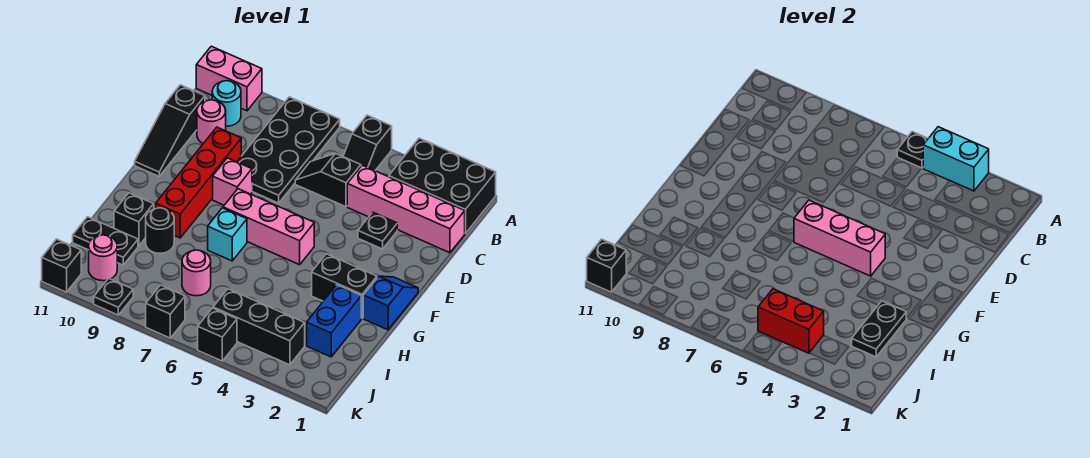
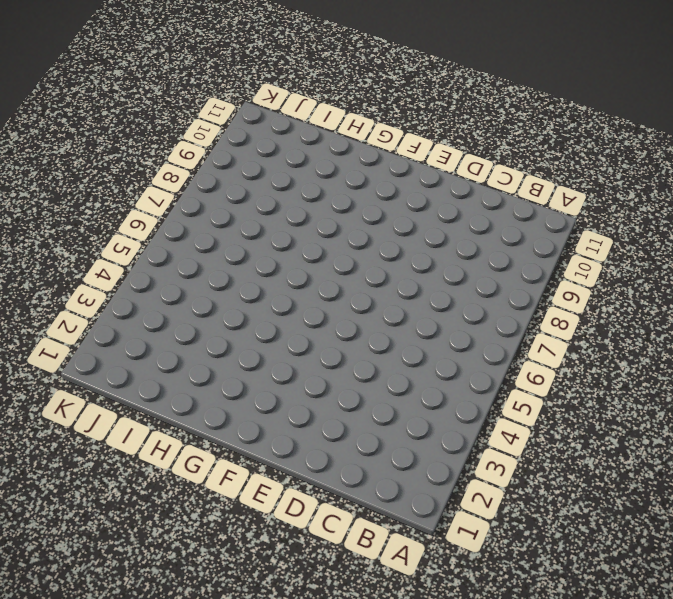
none -> black 2x3 brick [389,138,496,233]
none -> black 1x2 slope [343,115,392,171]
none -> black 2x4 plate [237,97,340,203]
none -> pink 1x2 brick [196,46,262,111]

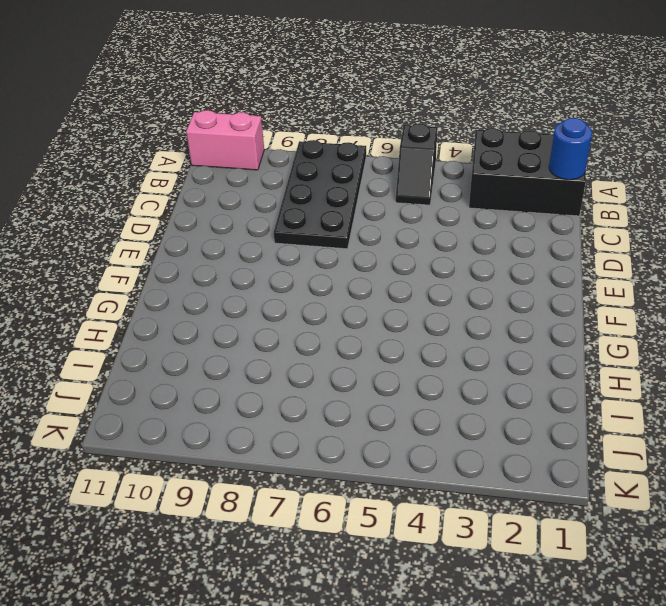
blue 1x1 round brick [549,118,592,180] -> none
none -> cyan 1x1 round brick [212,81,241,126]
none -> pink 1x4 brick [347,165,465,253]
none -> black 1x2 slope [295,153,361,207]
none -> pink 1x1 round brick [197,100,226,143]

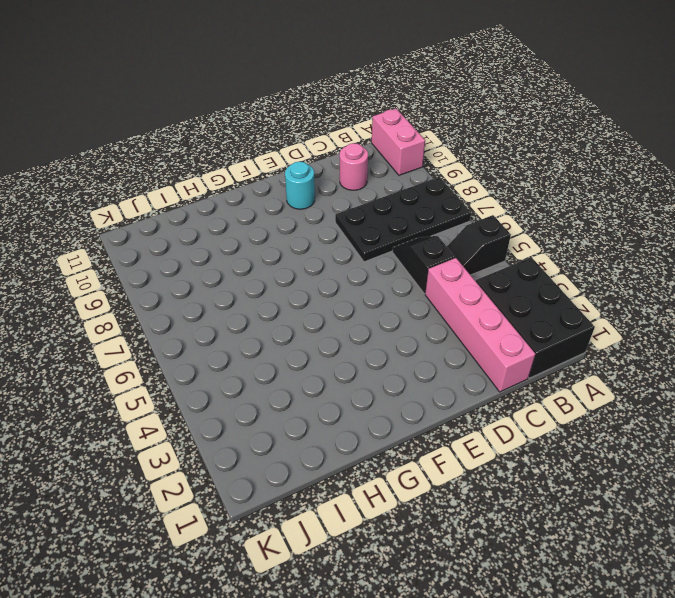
cyan 1x1 round brick [285,162,315,209] -> cyan 1x1 round brick moved to [212,81,241,126]
none -> black 1x3 slope [135,85,205,176]
none -> black 1x1 plate [358,212,397,249]
none -> red 1x4 brick [156,127,241,238]
none -> pink 1x1 brick [213,158,252,205]

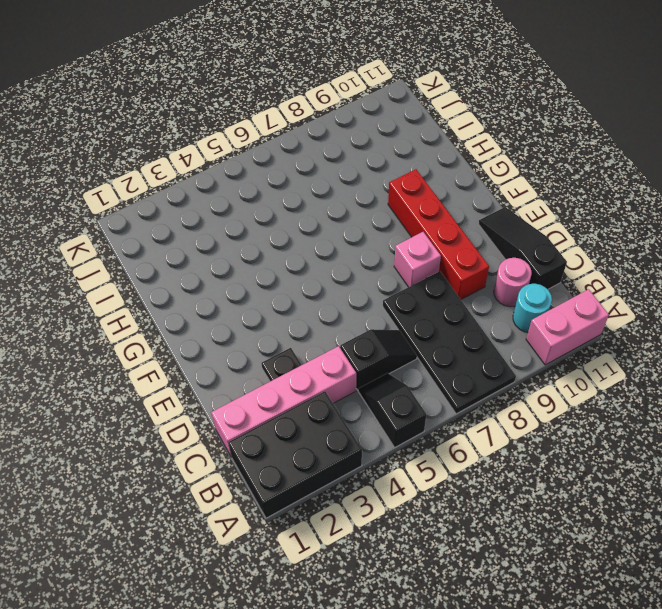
none -> blue 1x2 slope [363,276,418,330]
none -> pink 1x3 brick [223,189,314,265]
none -> black 1x2 brick [312,254,377,318]
none -> cyan 1x1 brick [208,208,247,261]

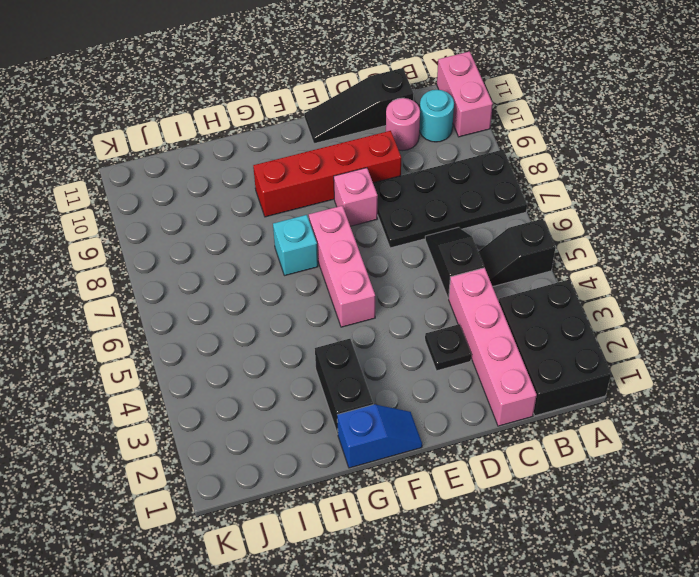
none -> blue 1x2 brick [307,285,361,357]
none -> black 1x1 round brick [146,208,174,253]
none -> black 1x1 brick [114,193,154,246]
none -> pink 1x1 round brick [182,250,211,296]

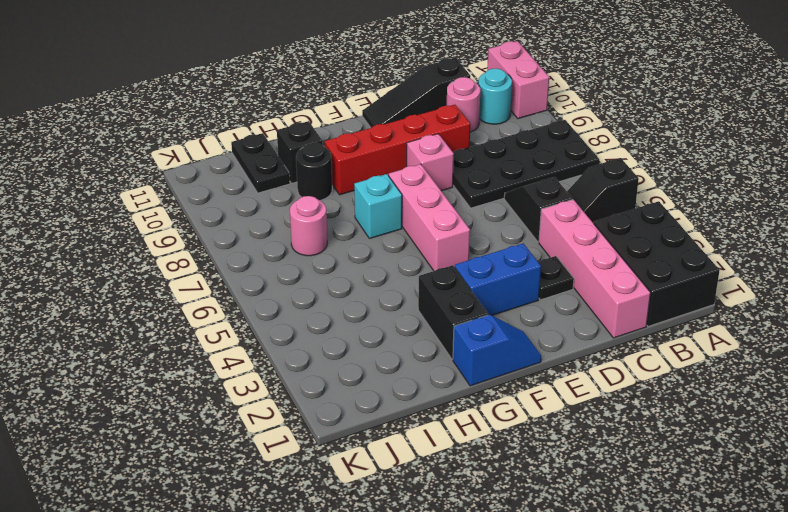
blue 1x2 brick [455,243,541,315] -> blue 1x2 brick moved to [307,285,361,357]
none -> black 1x3 brick [213,289,305,365]
none -> pink 1x1 round brick [89,235,117,281]
none -> black 1x1 brick [198,308,237,361]
none -> black 1x1 brick [146,285,185,338]

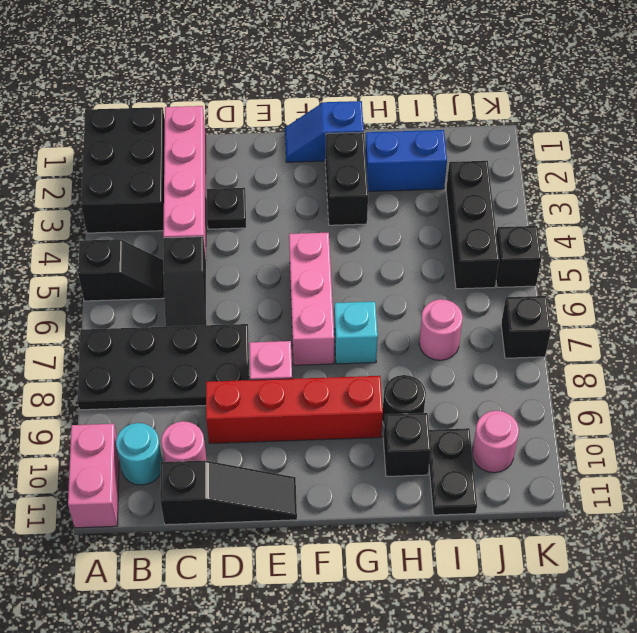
none -> black 1x1 plate [94,278,133,315]
none -> black 1x1 brick [42,239,81,292]
none -> cyan 1x2 brick [923,127,989,191]
none -> black 1x1 plate [897,131,928,168]

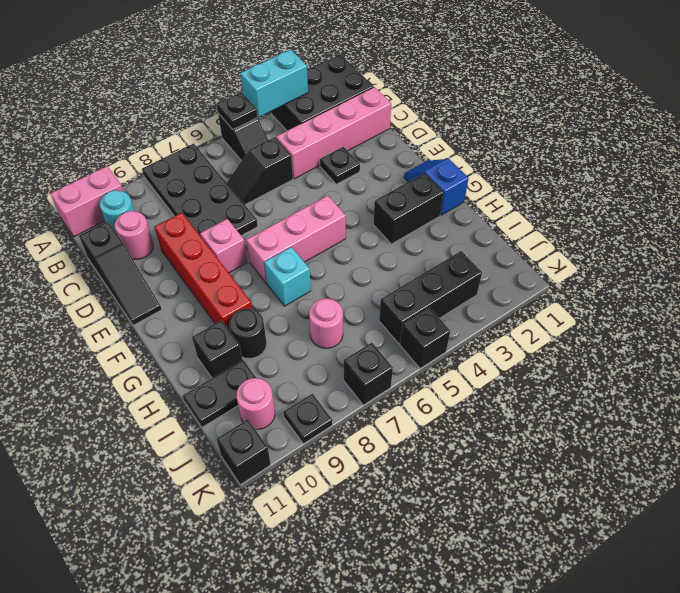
none -> blue 1x2 brick [307,285,361,357]
none -> pink 1x3 brick [794,200,885,276]
none -> black 1x2 plate [852,301,906,357]
none -> red 1x2 brick [758,289,824,353]

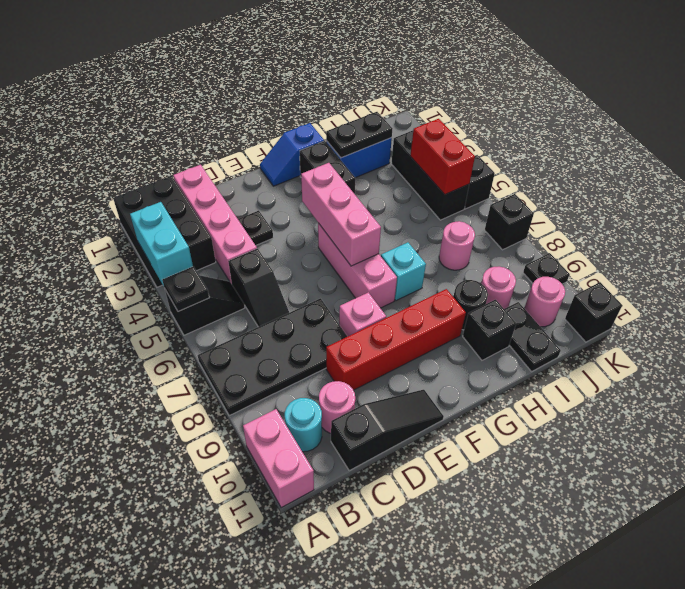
pink 1x1 round brick [481,267,516,309] -> none
none -> black 1x1 brick [587,239,626,292]

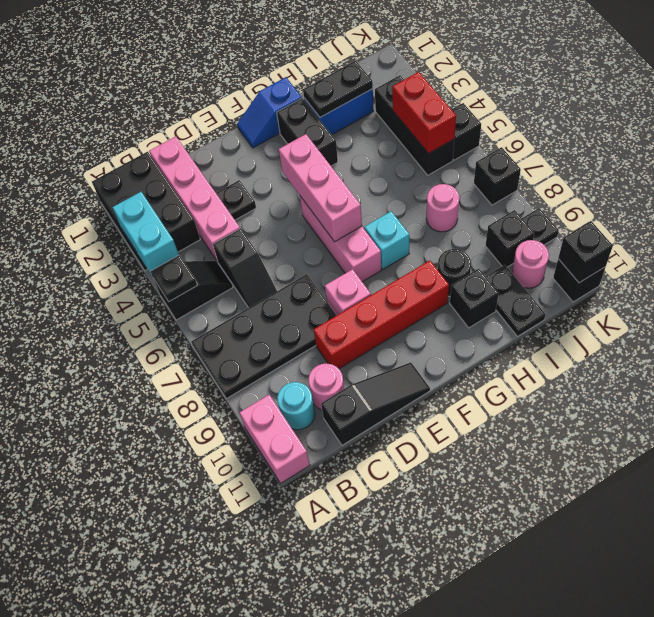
black 1x1 brick [485,210,534,267] -> none

